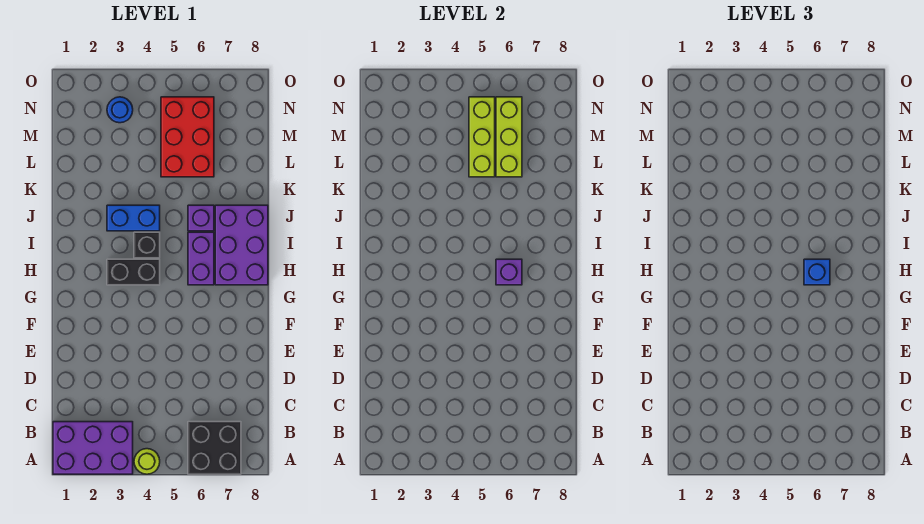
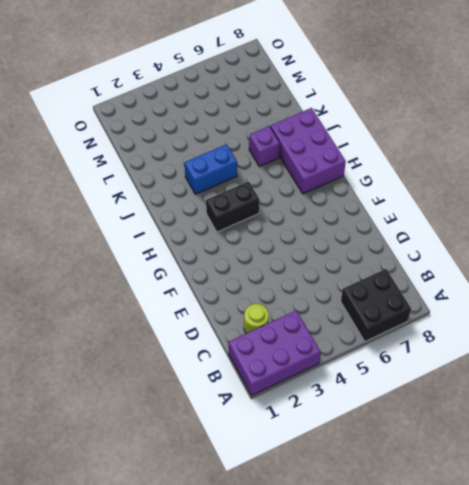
lime 1x1 round brick [244,304,269,333] -> lime 1x1 round brick moved to [134,449,160,474]
none -> purple 1x2 brick [188,232,214,285]
none -> black 1x1 brick [134,232,160,258]
none -> red 2x3 brick [161,97,214,177]

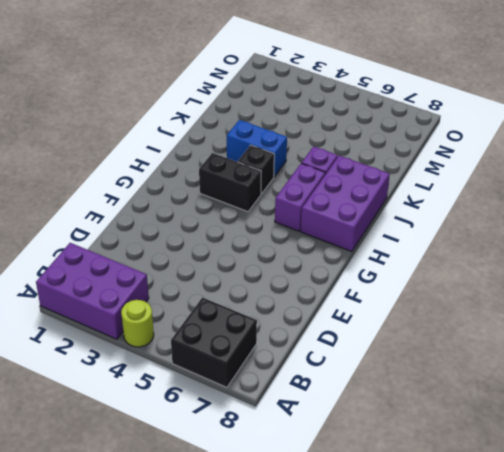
none -> red 2x3 brick [161,97,214,177]
none -> blue 1x1 round brick [107,97,133,123]
none -> purple 1x1 brick [496,259,522,285]

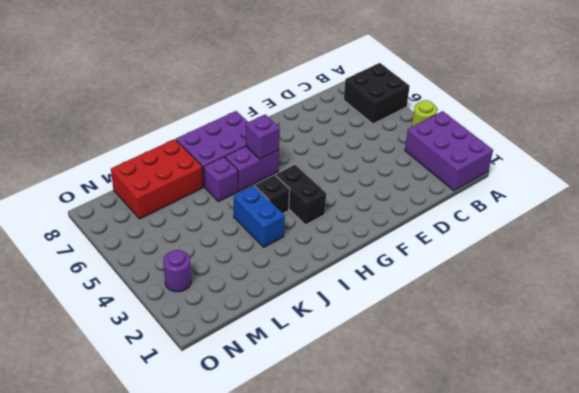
red 2x3 brick [111,139,203,219] -> red 2x3 brick moved to [161,97,214,177]
purple 1x1 round brick [163,250,191,292] -> blue 1x1 round brick [107,97,133,123]
none -> lime 1x3 brick [469,97,495,177]
none -> lime 1x3 brick [496,97,522,177]
none -> blue 1x1 brick [804,259,830,285]

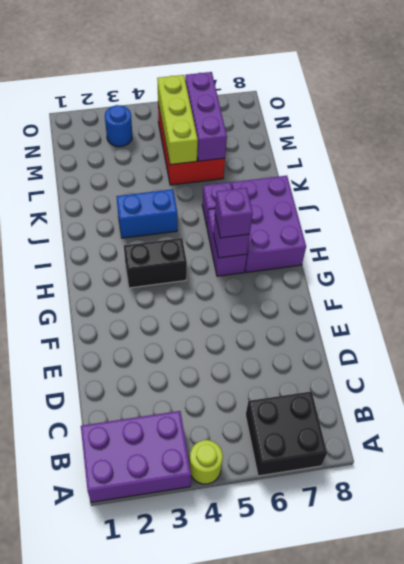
purple 1x1 brick [215,188,253,238] -> blue 1x1 brick [804,259,830,285]
purple 1x3 brick [185,72,227,161] -> lime 1x3 brick [496,97,522,177]
none -> black 1x1 brick [134,232,160,258]

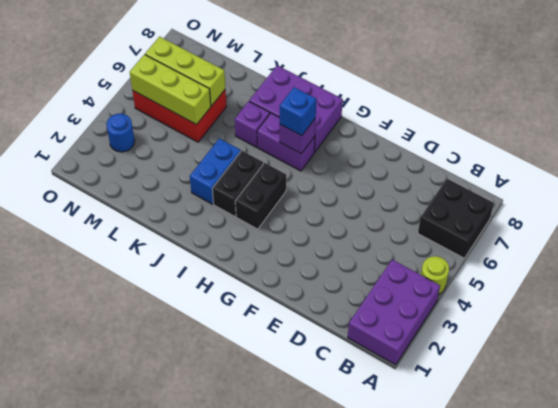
black 1x2 brick [212,151,263,217] -> black 1x1 brick [134,232,160,258]

